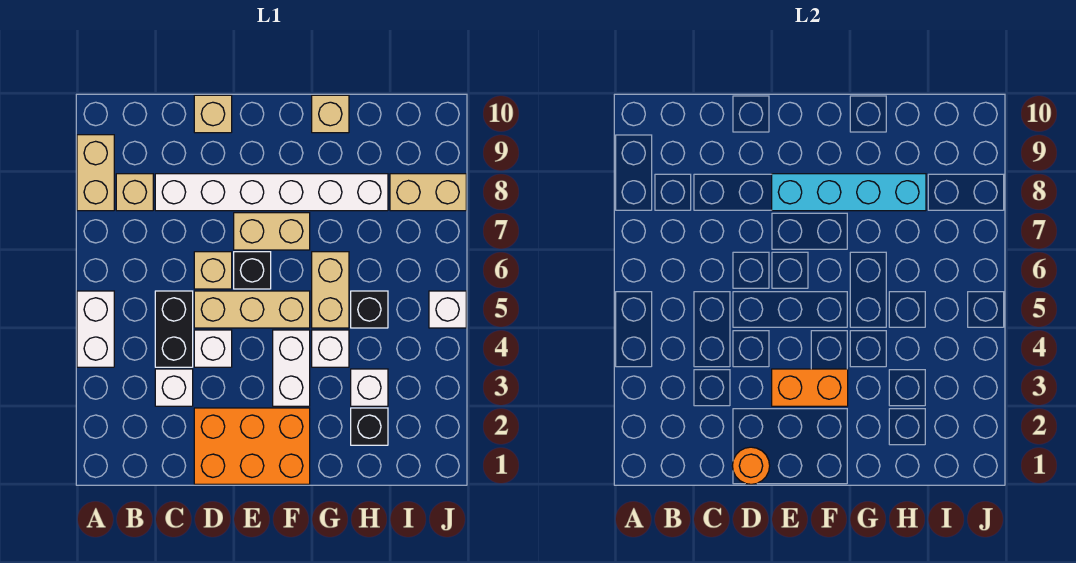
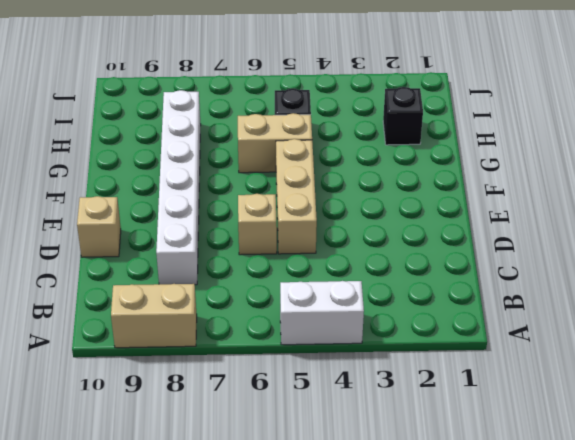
none -> tan 1x1 brick [116,174,153,211]
none -> white 1x1 brick [155,369,193,406]
none -> black 1x2 brick [155,291,193,367]

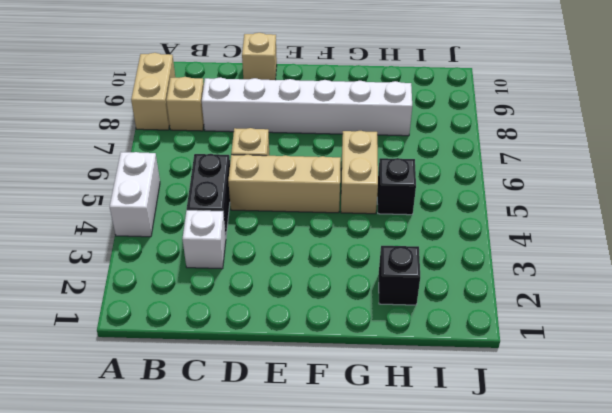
none -> orange 2x3 brick [194,408,310,484]
none -> white 1x1 brick [194,330,232,367]
none -> black 1x1 brick [234,252,271,289]

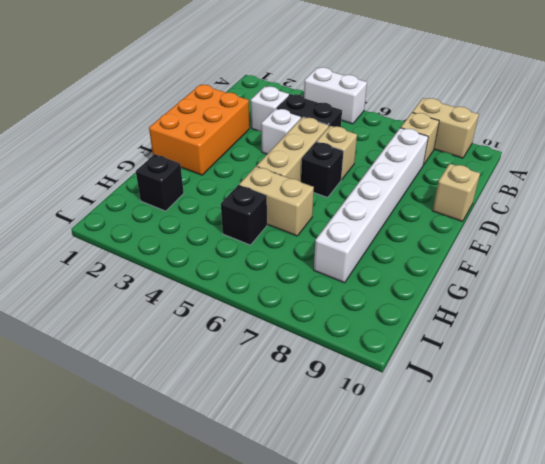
none -> tan 1x2 brick [234,213,310,250]
none -> white 1x2 brick [273,330,310,406]
none -> white 1x1 brick [312,330,349,367]

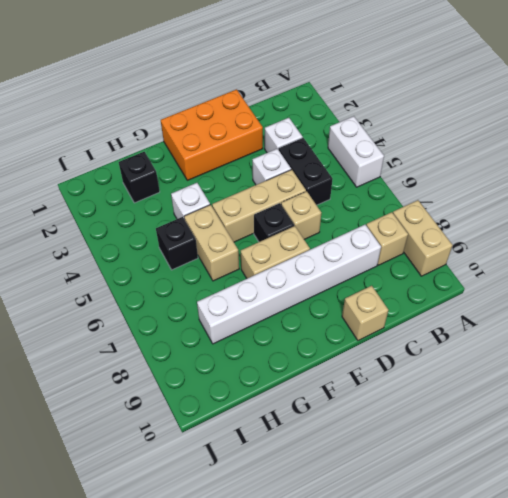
none -> white 1x2 brick [273,330,310,406]
none -> tan 1x1 brick [312,95,349,133]
none -> white 1x1 brick [351,369,388,406]

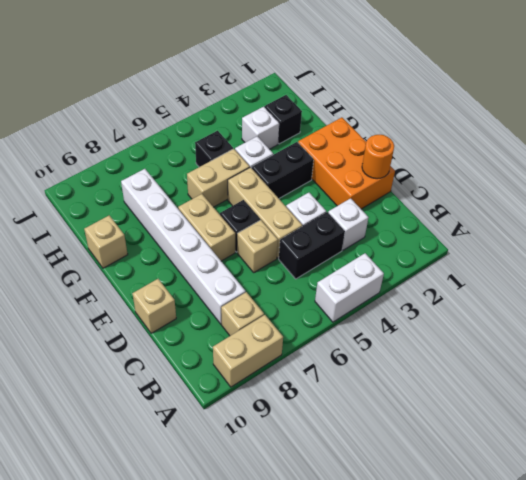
black 1x2 brick [252,142,314,198] -> white 1x2 brick [273,330,310,406]
none -> tan 1x2 brick [390,174,466,211]
none -> white 1x1 brick [429,291,466,328]
none -> orange 1x2 brick [772,369,848,406]

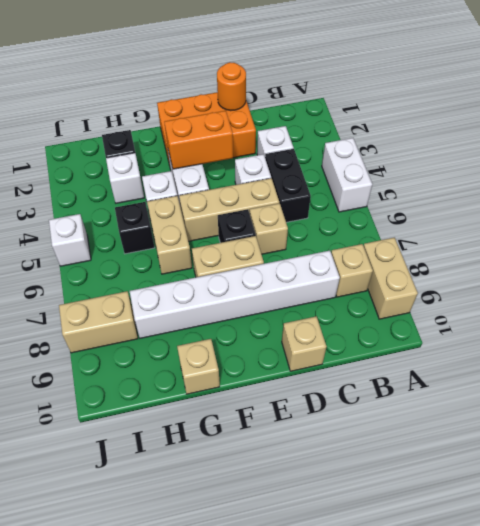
none -> cyan 1x4 brick [772,174,926,211]

